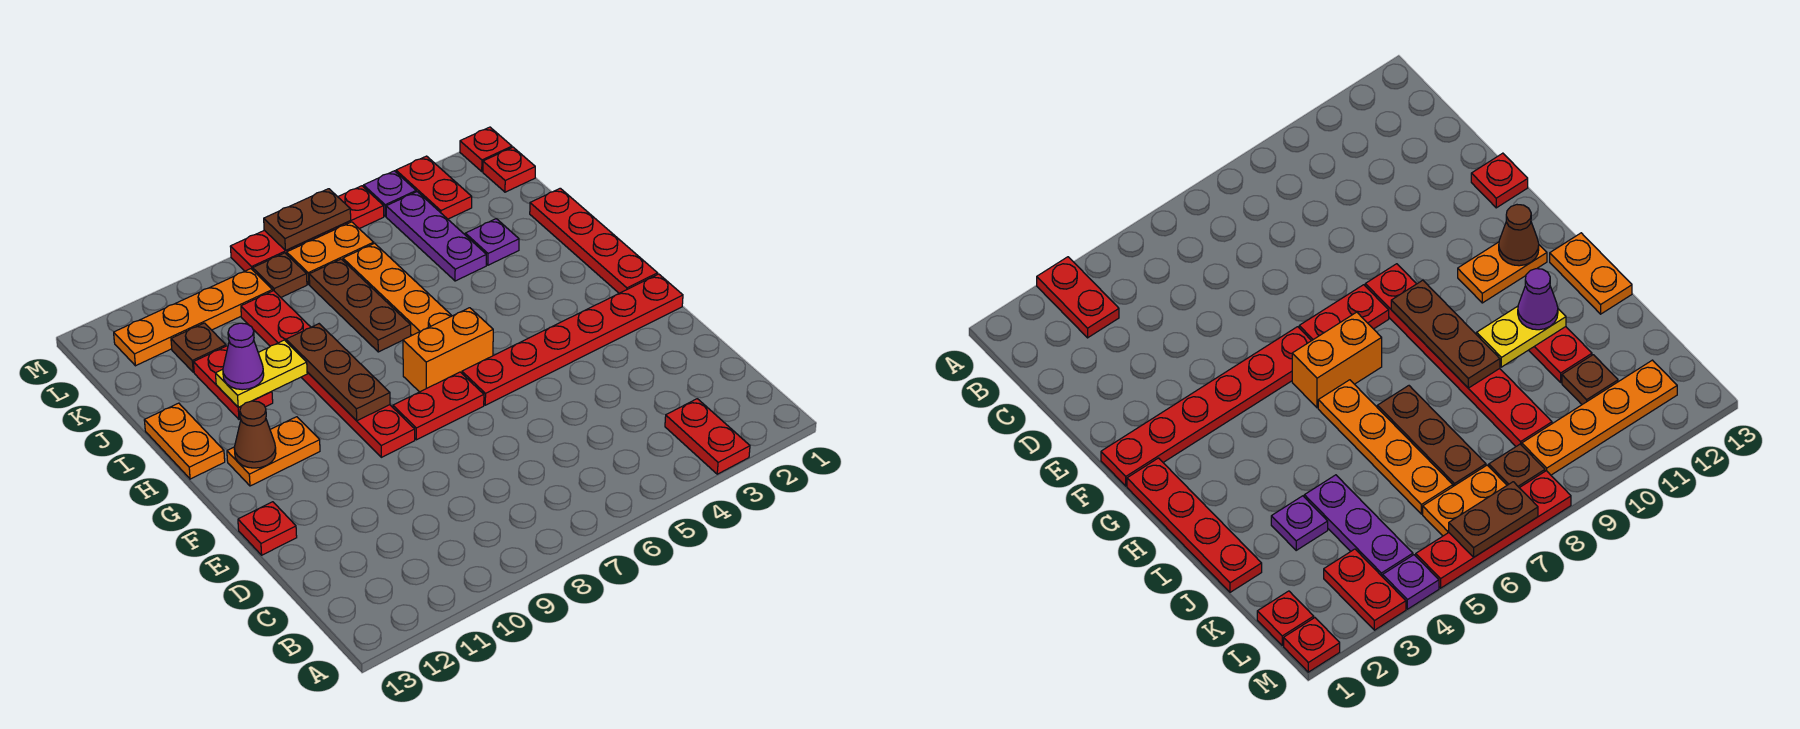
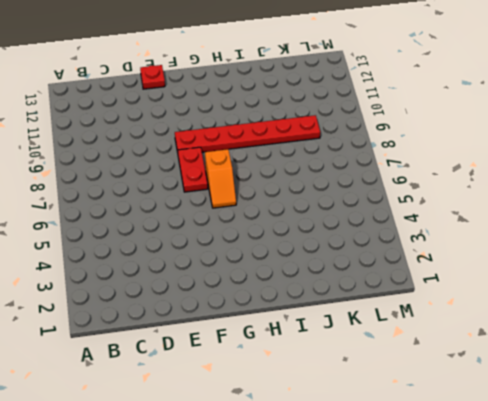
orange 1x2 slope [205,149,236,208] -> orange 1x2 brick [403,308,493,392]
none -> red 1x2 plate [665,399,750,474]
none -> red 1x6 plate [462,274,683,405]
none -> red 1x4 plate [530,188,658,293]

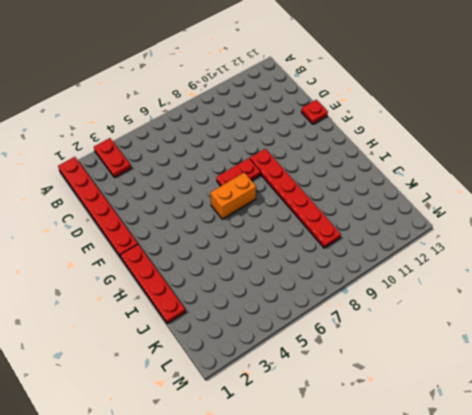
red 1x6 plate [58,157,138,257] -> red 1x6 plate turned to [462,274,683,405]
none -> orange 1x2 plate [227,417,320,486]
none -> orange 1x4 plate [343,243,452,335]
none -> orange 1x2 plate [144,403,225,479]

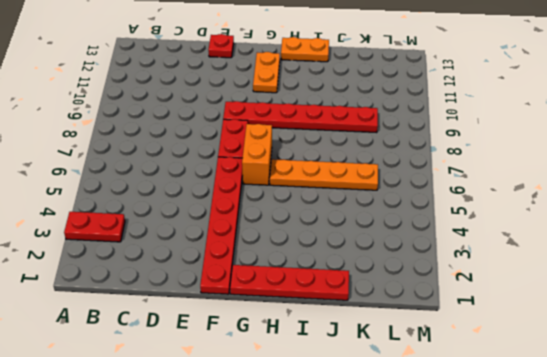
none -> brown 1x3 plate [309,259,411,352]
none -> red 1x2 plate [194,346,273,419]
none -> purple 1x1 plate [465,219,519,265]

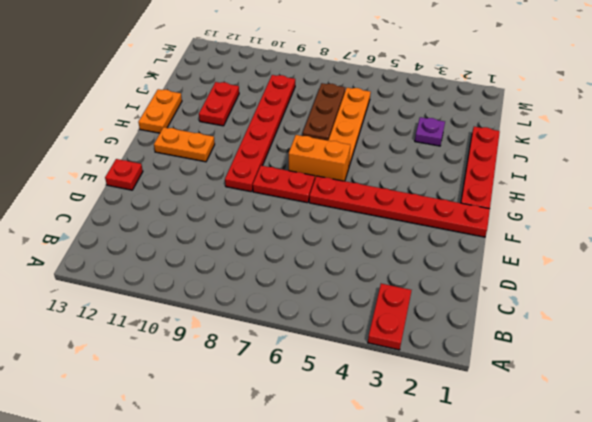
none -> purple 1x3 plate [386,192,486,281]
none -> brown 1x1 plate [171,323,226,372]
none -> red 1x1 plate [483,147,535,192]

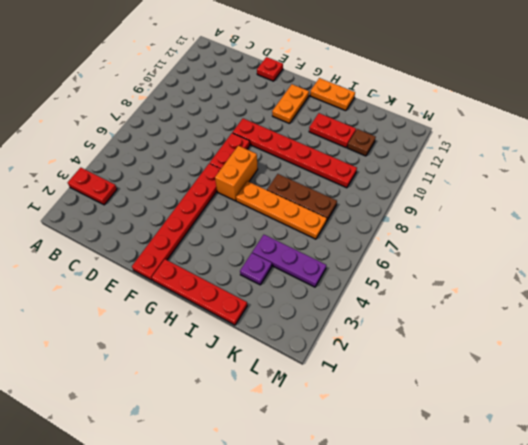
none -> red 1x1 plate [483,147,535,192]
none -> red 1x2 plate [396,156,472,219]
none -> orange 1x2 plate [287,222,374,284]

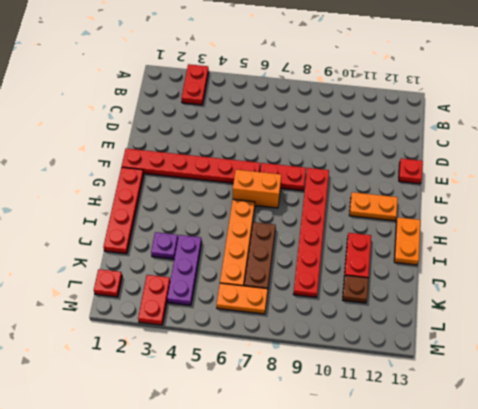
none -> brown 1x1 plate [253,253,307,297]
none -> orange 1x4 plate [114,269,273,366]
none -> red 1x1 plate [460,127,512,171]

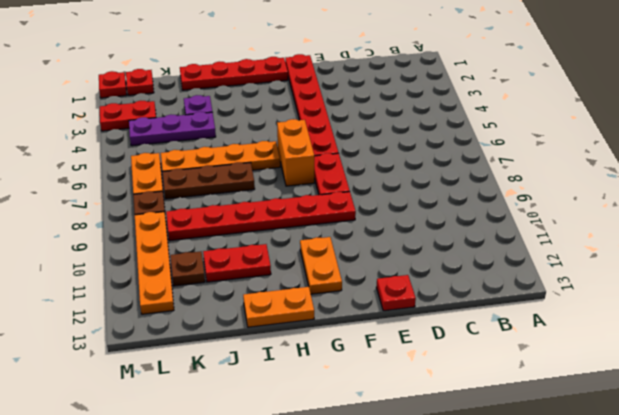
none -> red 1x2 plate [665,399,750,474]
none -> purple 1x1 plate [364,171,416,216]
none -> red 1x4 plate [230,186,384,271]

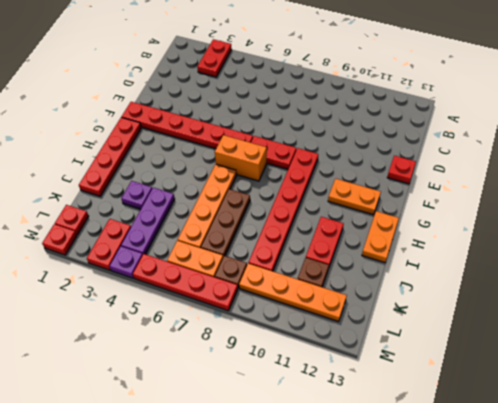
none -> brown 1x3 plate [286,324,390,421]
none -> brown 1x1 cone [234,401,276,468]
none -> yellow 1x2 plate [216,340,307,407]

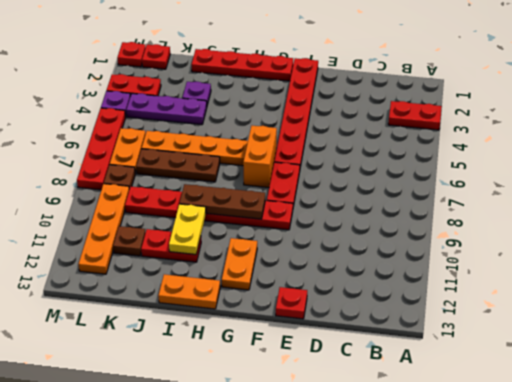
none -> brown 1x1 cone [234,401,276,468]
none -> brown 1x2 plate [264,189,351,250]
none -> purple 1x1 cone [223,323,264,390]

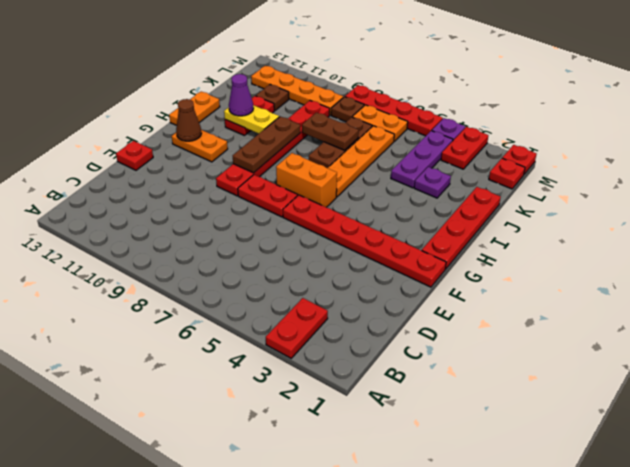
brown 1x2 plate [302,113,359,150] -> brown 1x2 plate moved to [264,189,351,250]

